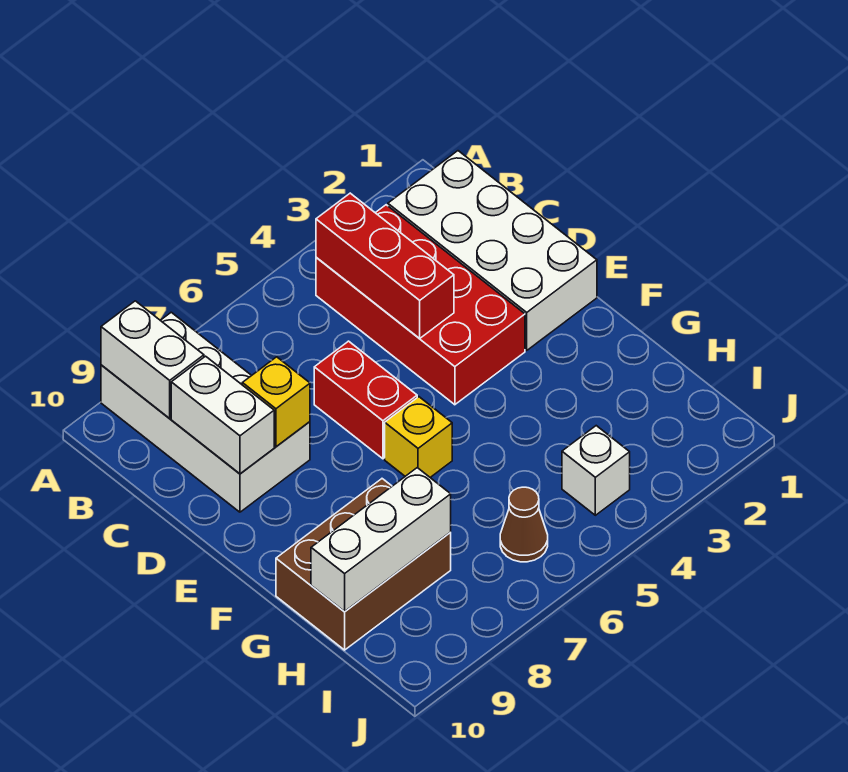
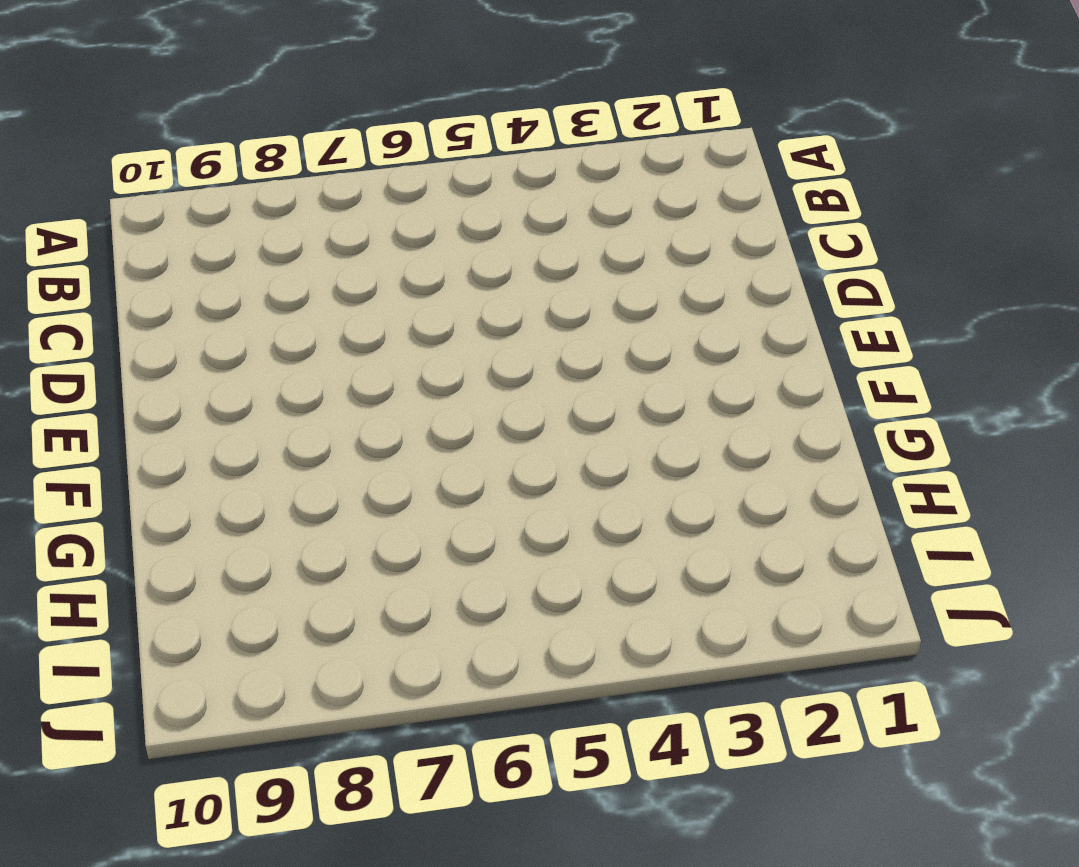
none -> white 2x4 brick [101,312,310,512]
none -> white 2x4 brick [388,151,597,350]
none -> red 2x4 brick [316,205,525,405]

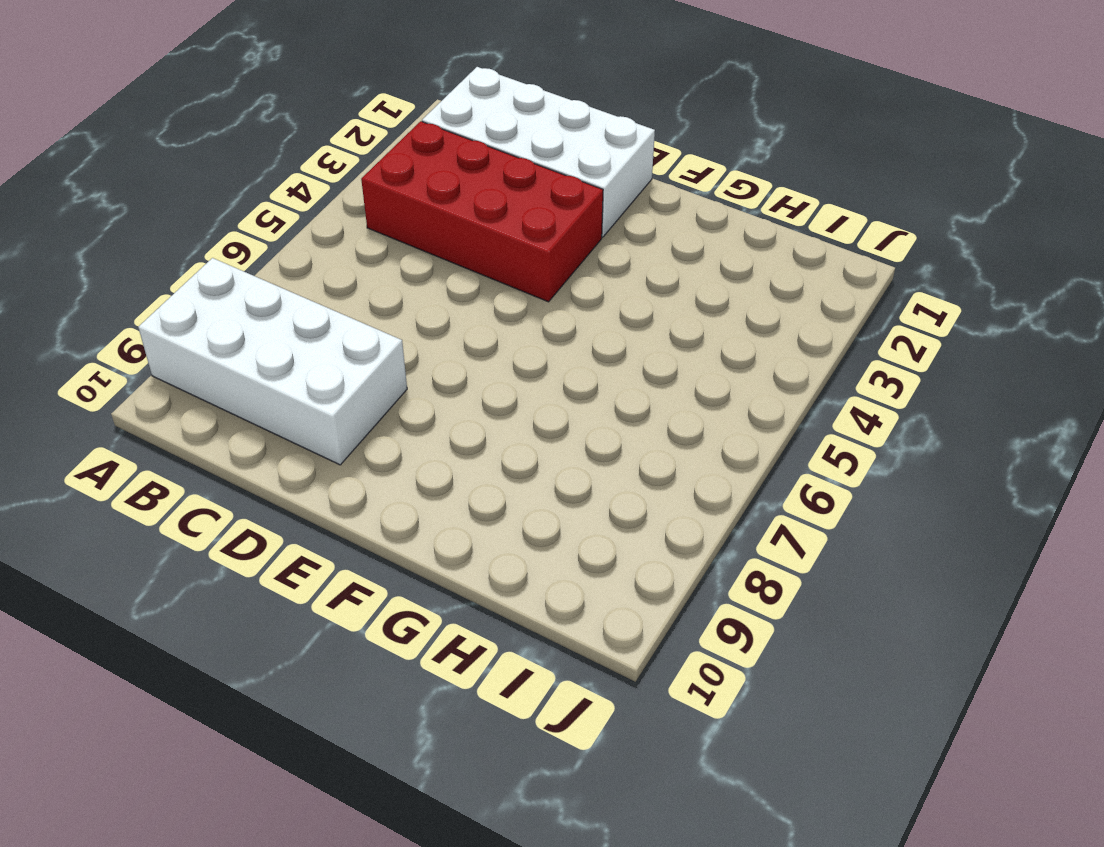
none -> red 1x2 brick [314,341,417,459]
none -> yellow 1x1 brick [385,397,452,477]
none -> brown 2x3 brick [276,479,451,650]

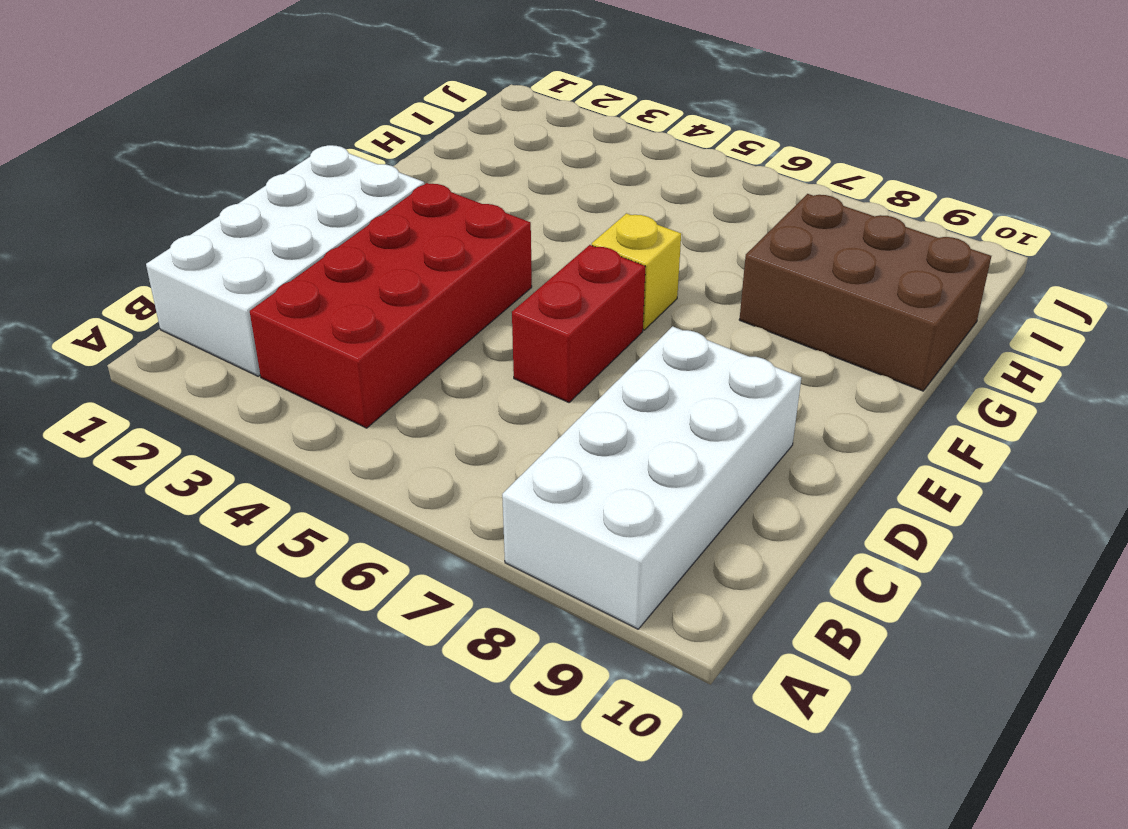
none -> white 1x1 brick [562,426,630,515]
none -> brown 1x1 cone [500,487,548,562]
none -> white 1x2 brick [101,301,204,419]

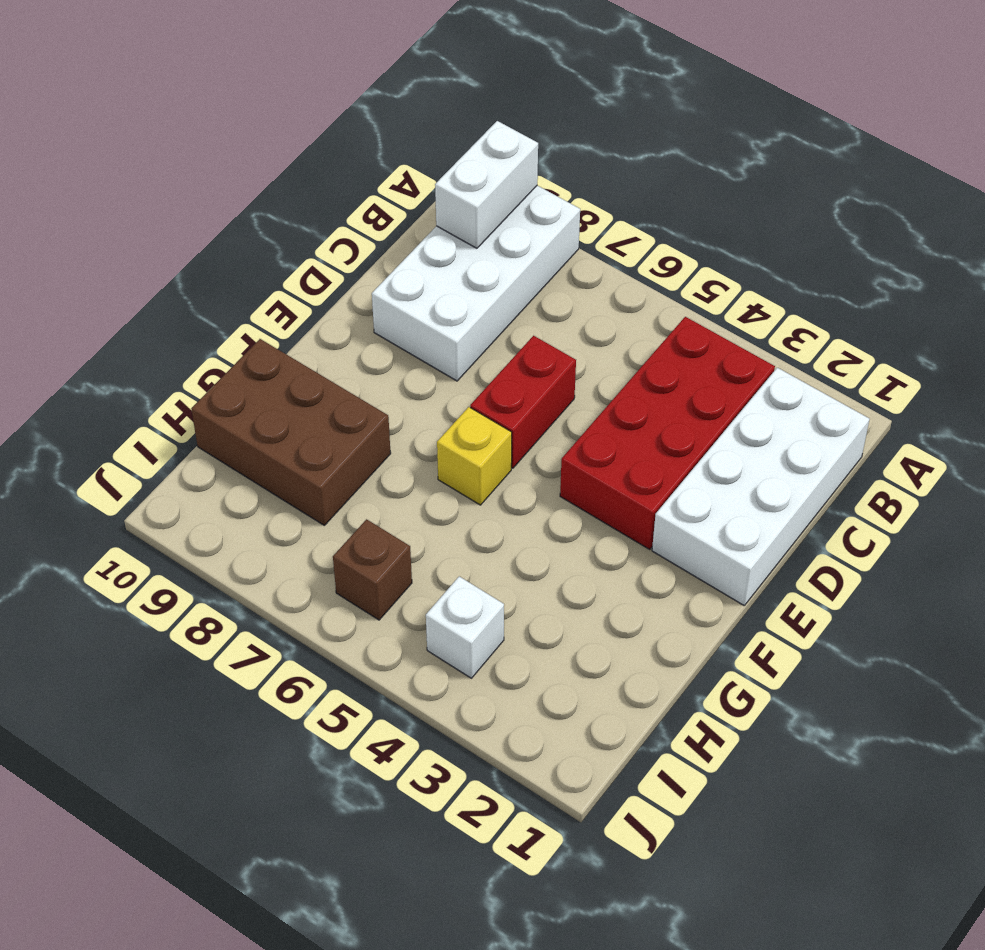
brown 1x1 brick [333,519,412,620] -> brown 1x1 cone [500,487,548,562]
none -> red 1x3 brick [316,193,454,339]
none -> white 1x2 brick [171,356,274,474]
none -> yellow 1x1 brick [242,357,310,447]

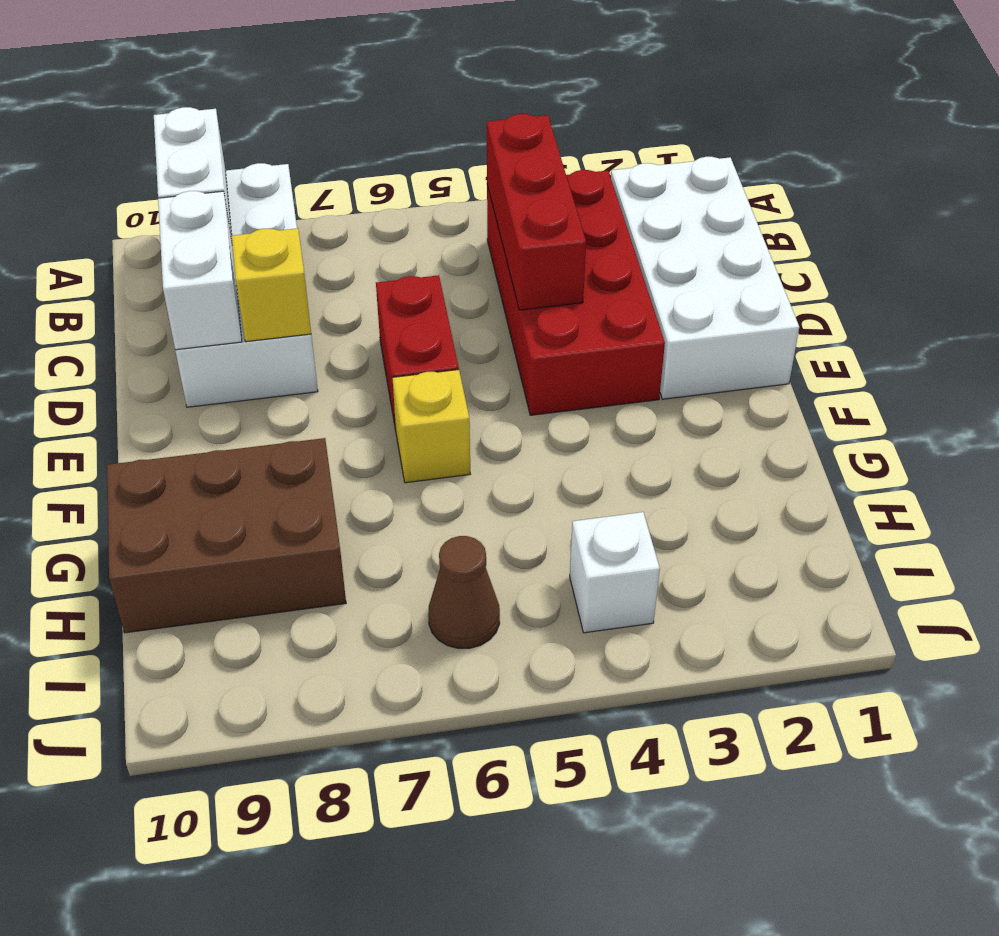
none -> white 1x3 brick [311,468,451,611]

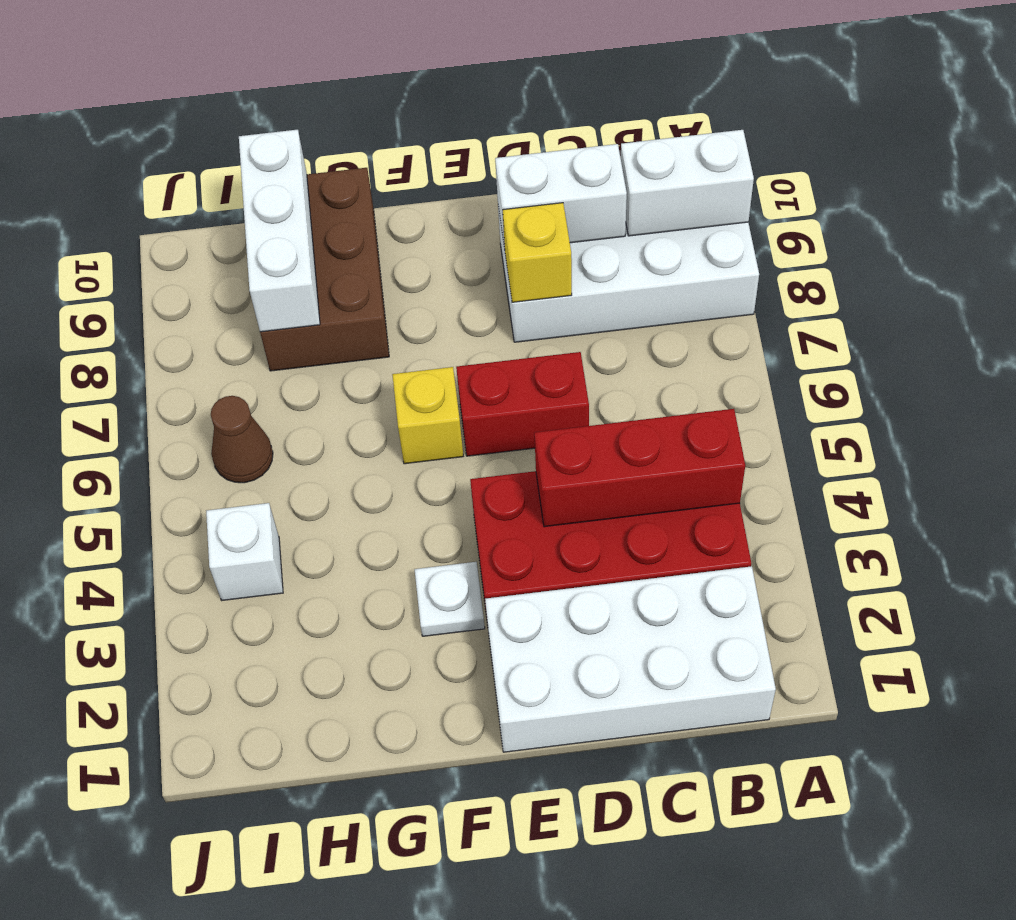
white 1x1 plate [415,562,485,636] -> none

